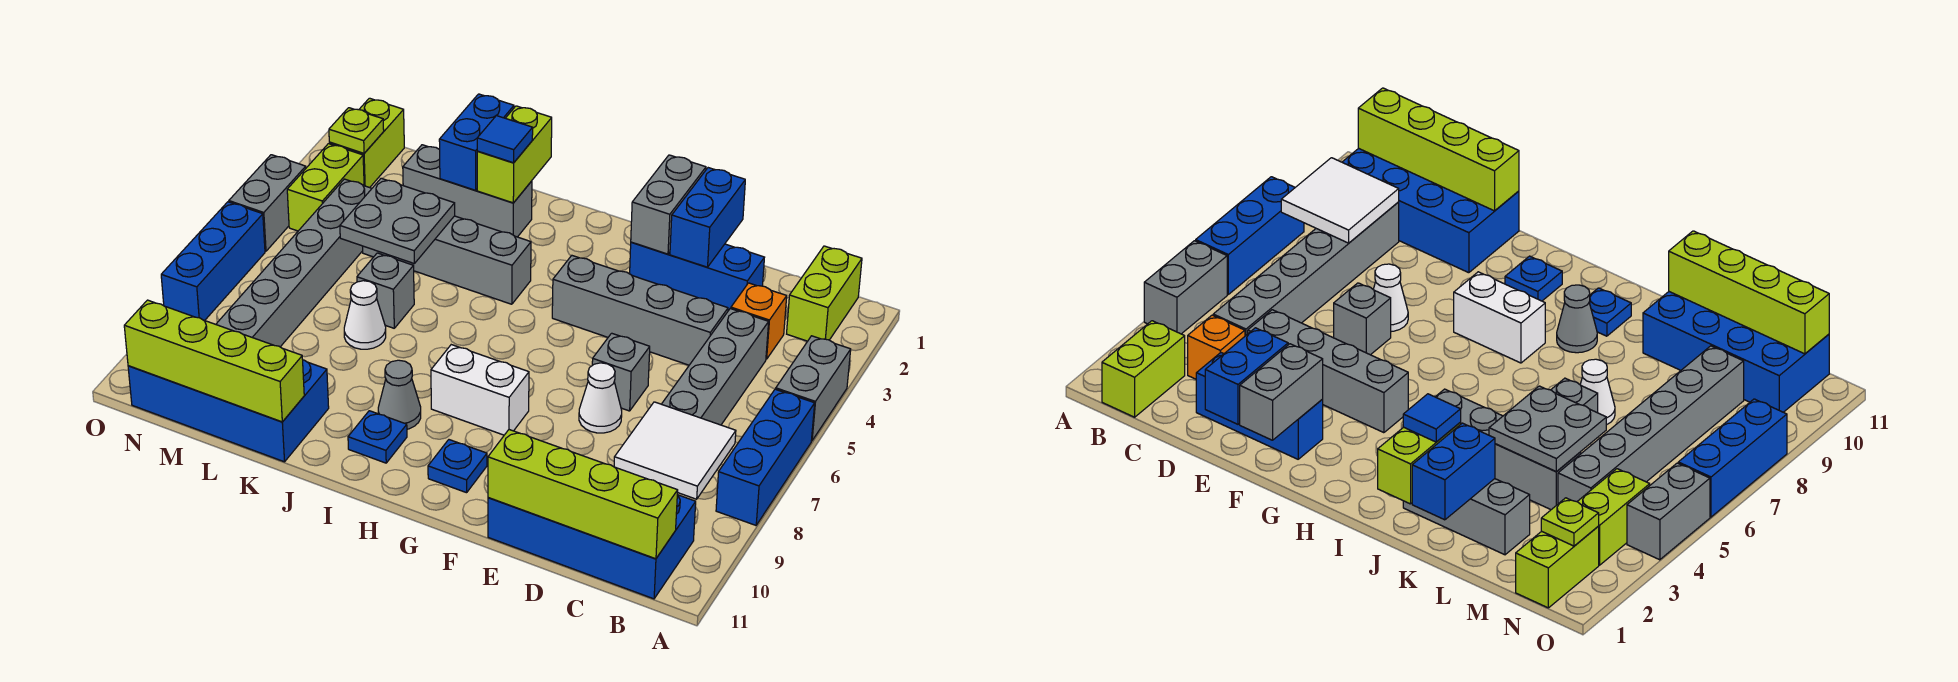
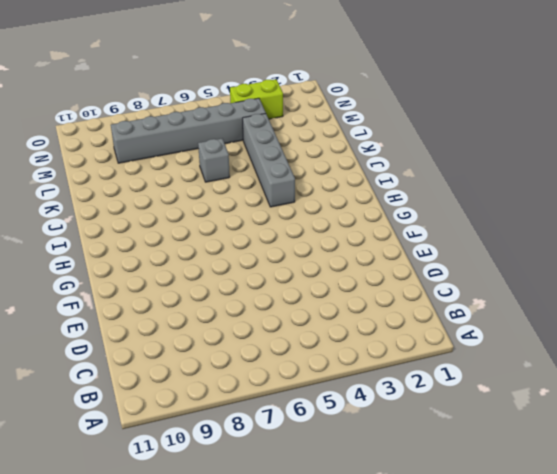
none -> grey 1x2 brick [776,336,851,441]
none -> blue 1x3 brick [716,389,815,525]
none -> lime 1x2 brick [787,246,862,341]
none -> blue 2x4 brick [488,495,696,599]

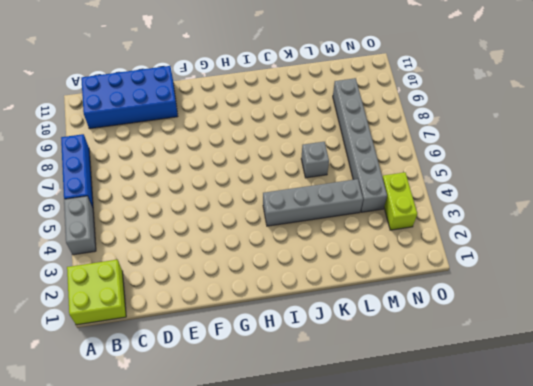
lime 2x2 brick [67,260,126,325] -> lime 1x2 brick [787,246,862,341]
none -> orange 1x1 brick [731,283,787,359]
none -> grey 1x6 brick [662,309,769,425]
none -> blue 1x3 brick [630,242,764,311]
none -> grey 1x4 brick [552,255,728,365]

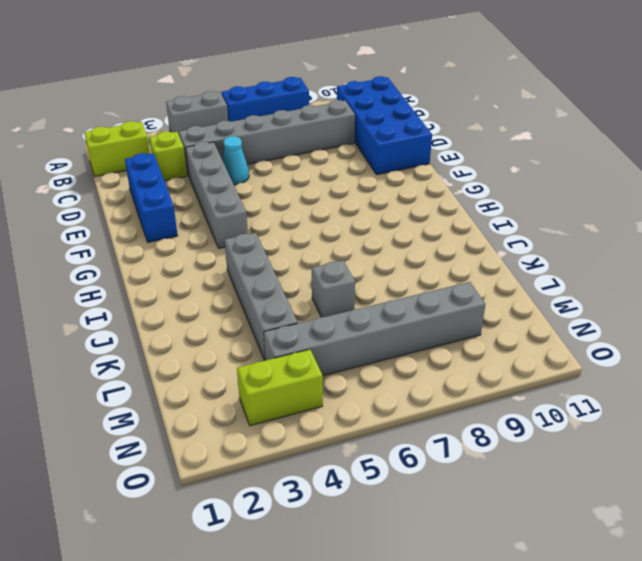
lime 1x1 brick [149,131,187,181] -> orange 1x1 brick [731,283,787,359]
cyan 1x1 cone [222,136,249,185] -> none
none -> grey 1x1 brick [592,333,650,411]
none -> white 1x1 cone [579,363,622,433]
none -> white 1x2 brick [431,345,529,435]
none -> blue 1x1 plate [428,440,487,493]

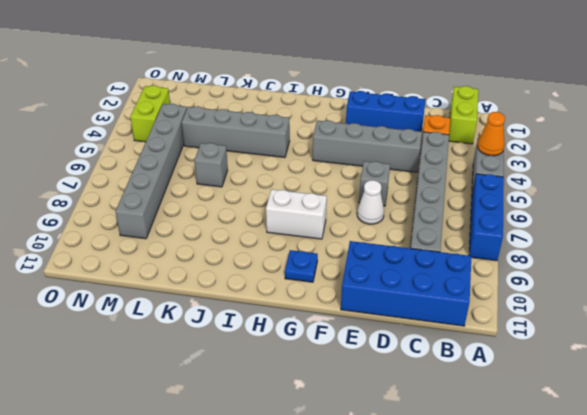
orange 1x1 cone [477,112,505,156] -> none
none -> grey 1x1 cone [378,360,421,429]
none -> blue 1x1 plate [348,411,407,463]
none -> grey 1x3 brick [403,145,532,237]
none -> white 1x1 cone [344,281,386,349]

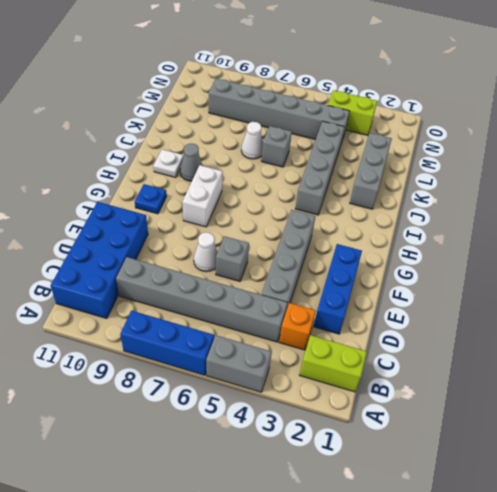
white 1x1 plate [153,149,184,177] -> blue 1x1 plate [348,411,407,463]
none -> blue 2x4 brick [128,360,329,462]
none -> lime 1x2 brick [329,98,404,188]
none -> grey 1x2 brick [229,155,306,251]
none -> blue 1x3 brick [161,202,265,320]

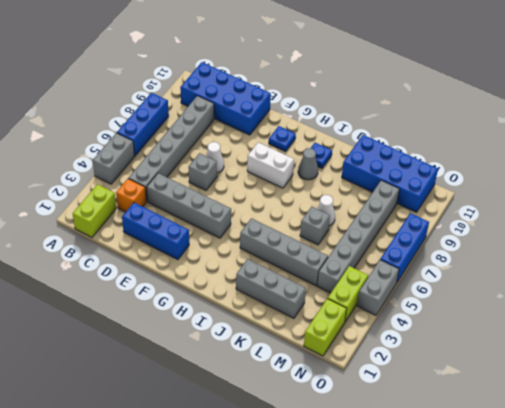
none -> white 2x2 tile [614,402,736,499]
none -> lime 1x4 brick [488,430,678,559]
none -> blue 1x2 brick [670,168,745,267]
none -> grey 1x2 brick [631,155,706,254]

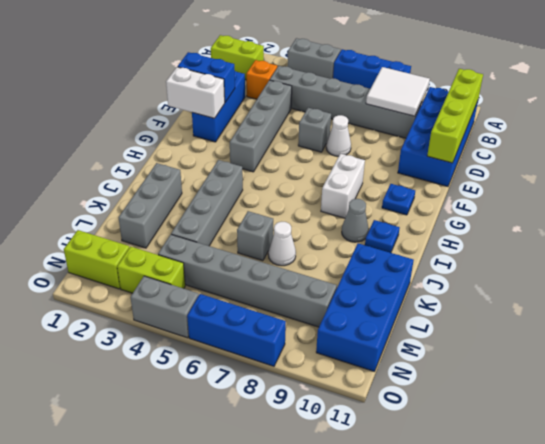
white 1x2 brick [166,67,225,118] -> grey 1x2 brick [631,155,706,254]
none -> lime 1x2 brick [477,106,552,203]
none -> blue 1x2 brick [439,94,514,190]
none -> grey 2x2 plate [340,178,455,263]
none -> lime 1x4 brick [124,300,304,422]

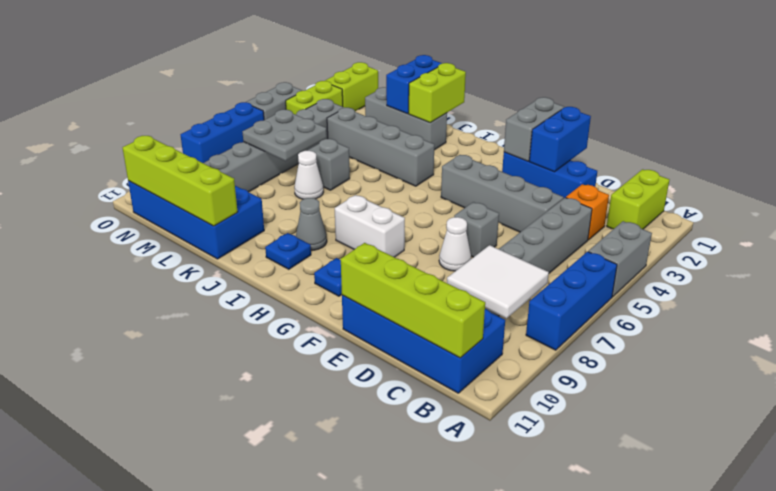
grey 2x2 plate [243,110,327,161] -> grey 2x2 plate moved to [340,178,455,263]
none -> lime 1x1 plate [329,108,384,153]
none -> blue 1x1 tile [477,116,533,163]

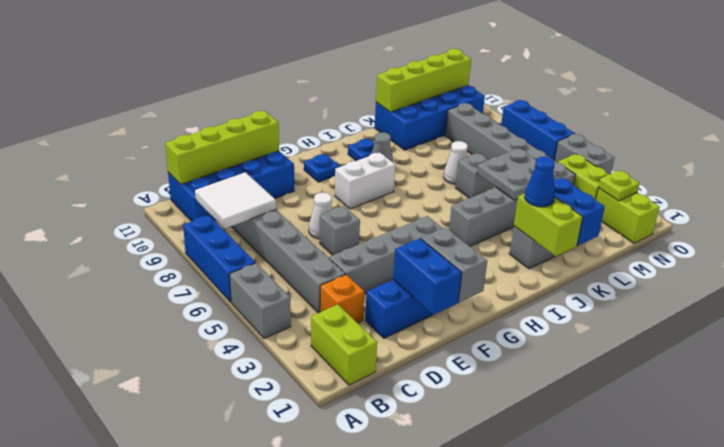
blue 1x1 cone [525,157,555,207] -> blue 1x1 tile [477,116,533,163]

